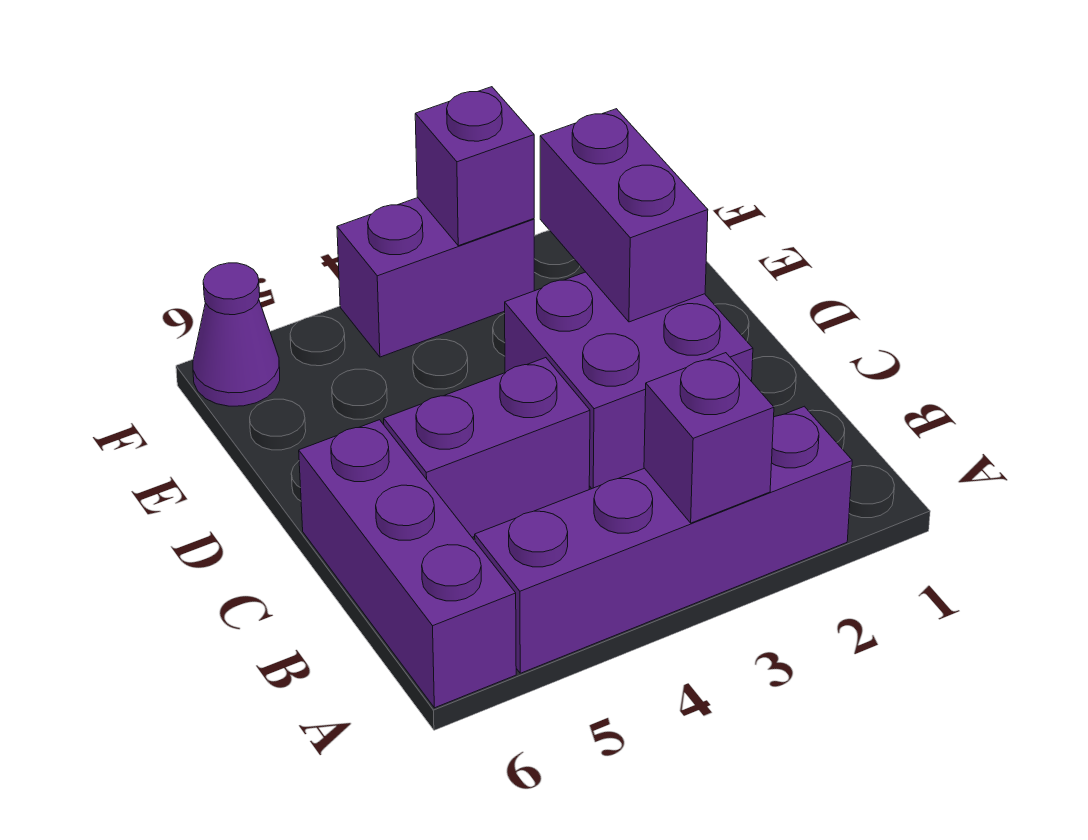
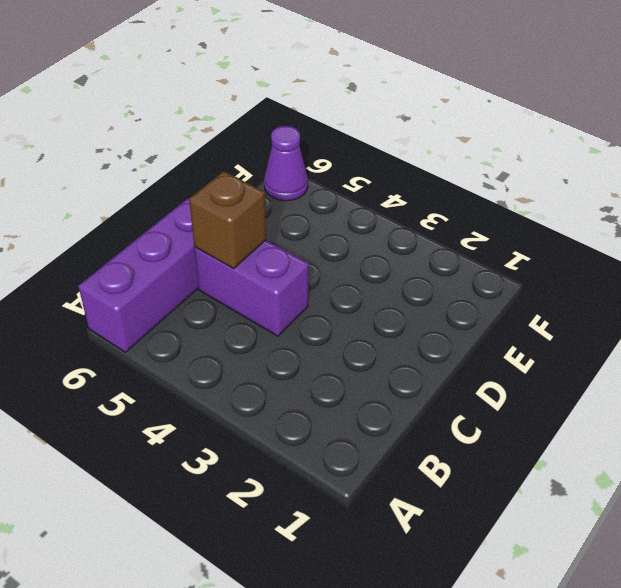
brown 1x1 brick [189,171,266,268] -> none
none -> purple 1x4 brick [475,406,852,673]
none -> purple 2x2 brick [505,272,753,488]

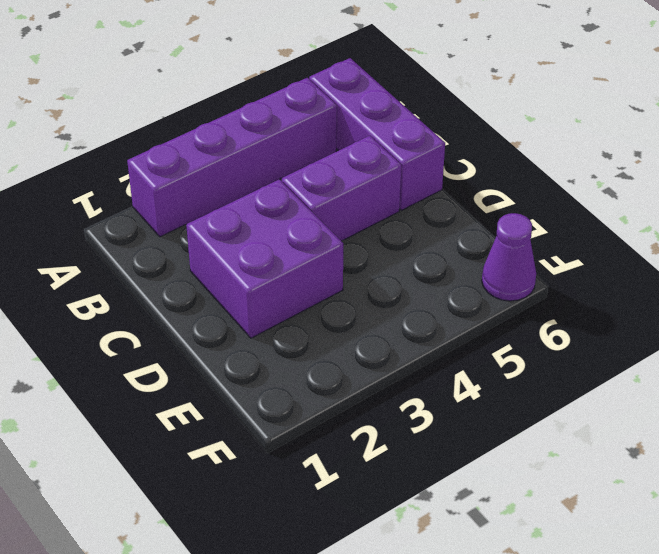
none -> purple 1x2 brick [337,198,534,357]
none -> purple 1x1 brick [644,353,774,523]

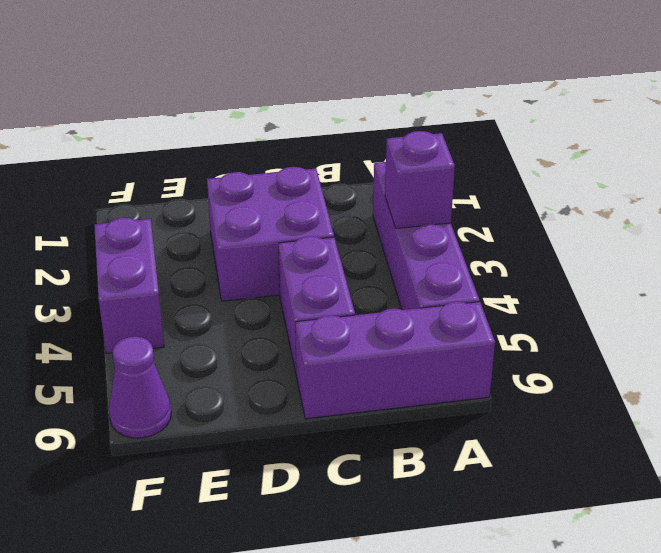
none -> purple 1x2 brick [540,109,708,322]
none -> purple 1x1 brick [415,87,534,246]

